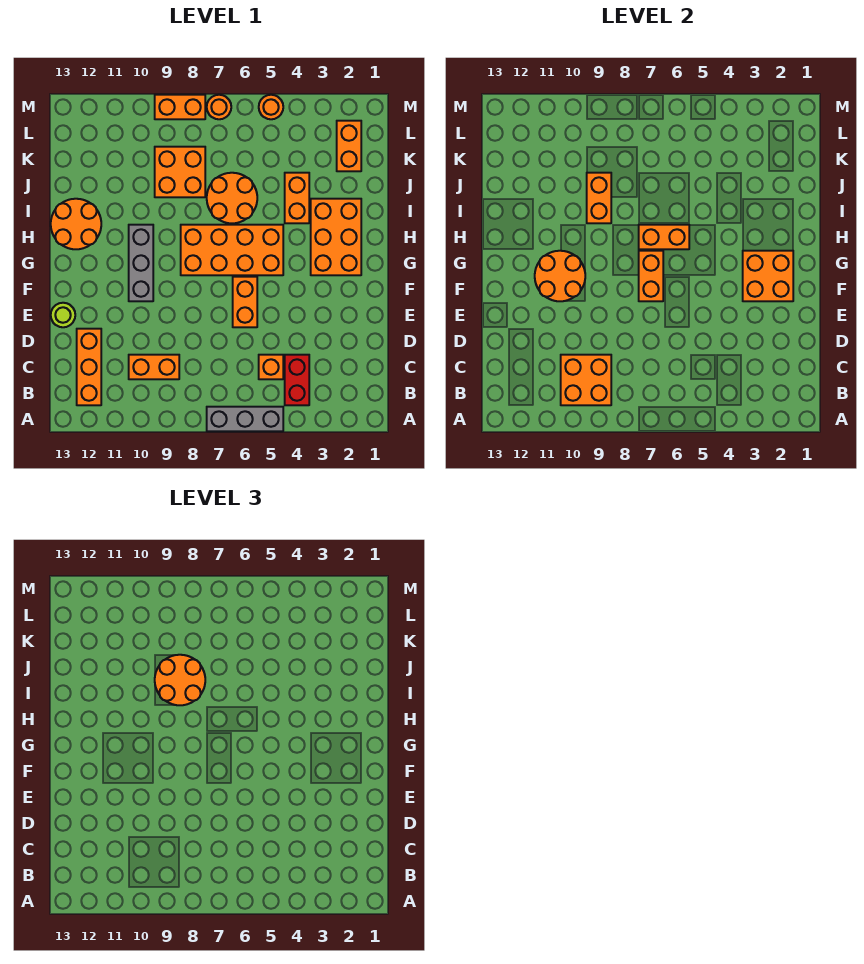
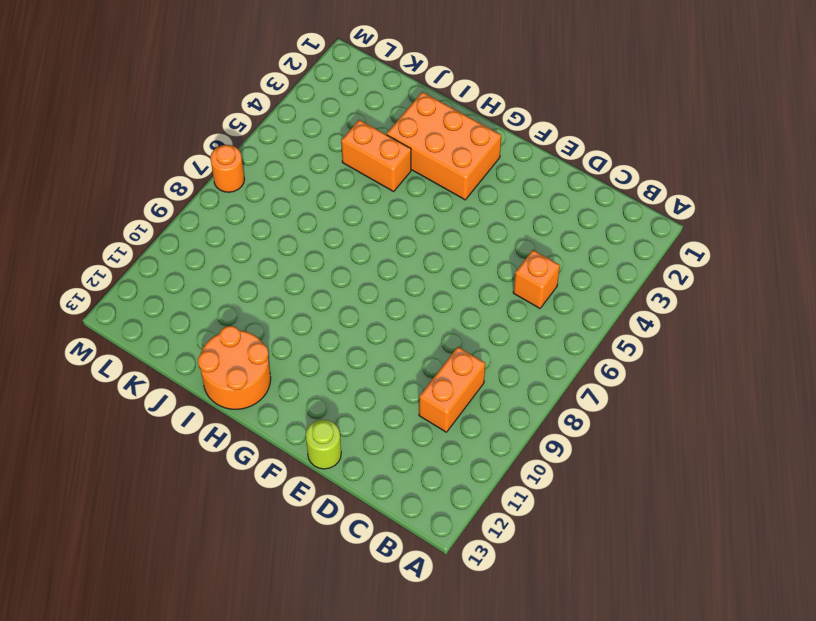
none -> grey 1x3 brick [207,407,283,431]
none -> red 1x2 brick [285,355,309,405]
none -> orange 1x3 brick [77,329,101,405]

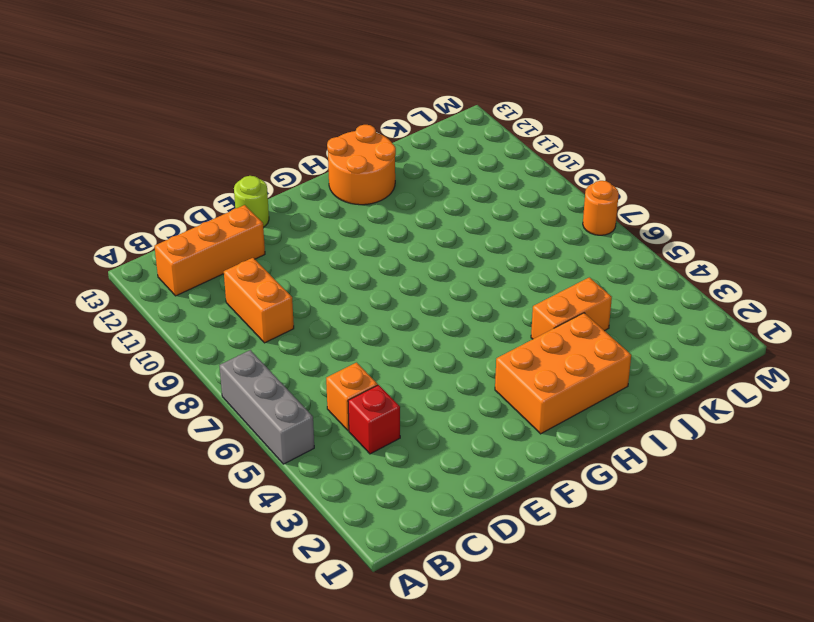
red 1x1 brick [348,385,400,454] -> red 1x2 brick [285,355,309,405]
none -> orange 1x2 brick [233,277,257,327]
none -> grey 1x3 brick [129,225,153,301]
none -> orange 2x4 brick [181,225,283,275]

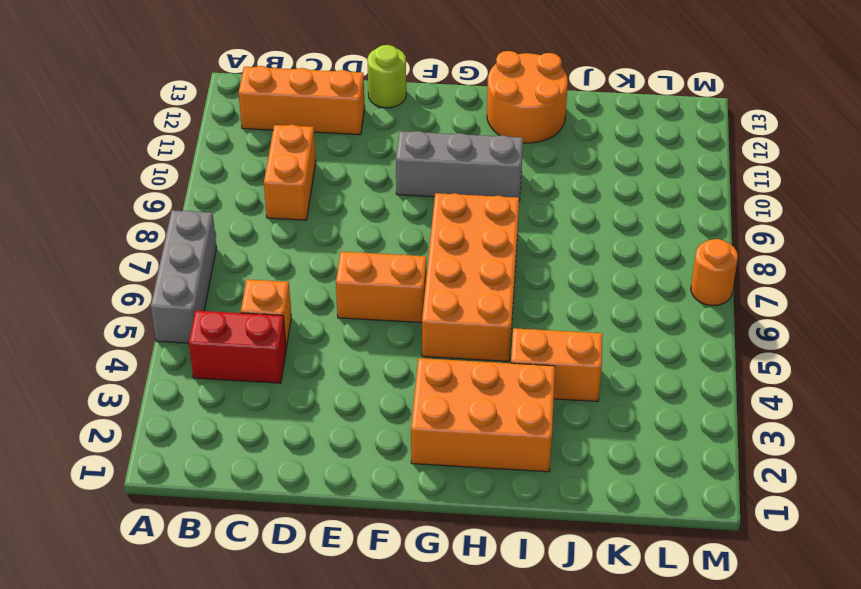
none -> orange 2x2 round brick [207,173,257,223]
none -> orange 2x2 brick [155,147,205,197]
none -> orange 1x2 brick [337,121,361,171]

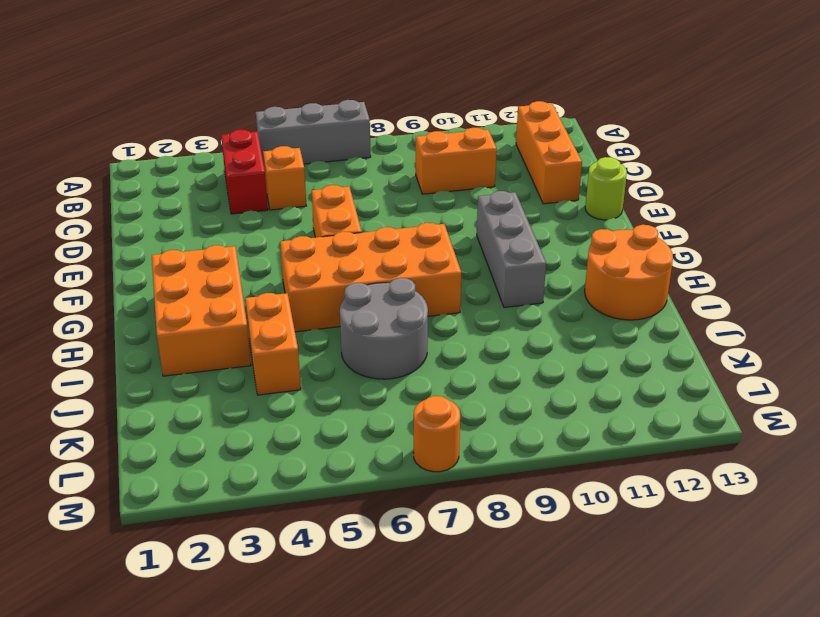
grey 2x2 round brick [340,278,428,379] -> orange 2x2 round brick [207,173,257,223]
none -> orange 2x2 brick [155,147,205,197]
none -> orange 1x2 brick [337,121,361,171]
none -> orange 1x1 round brick [259,95,283,119]

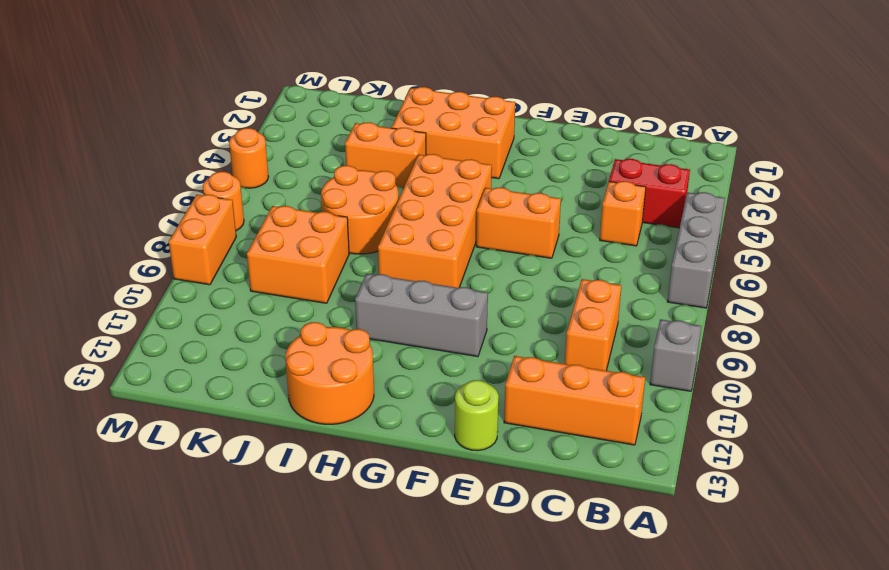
grey 1x1 brick [650,319,701,391] -> none
none -> orange 1x2 brick [337,121,361,171]
none -> orange 2x2 brick [561,355,611,405]
none -> orange 2x2 brick [743,251,793,301]

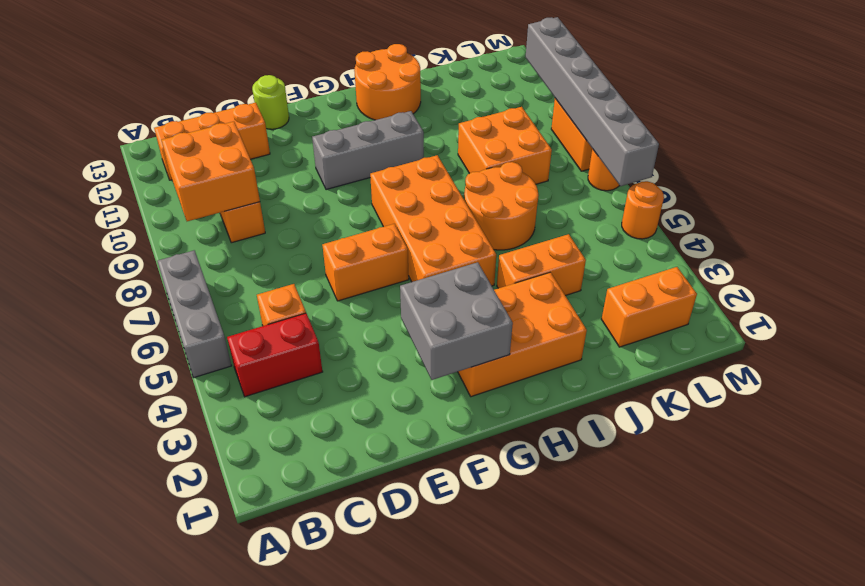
grey 2x2 brick [400,262,513,380] -> orange 2x2 brick [743,251,793,301]
grey 1x6 brick [526,17,659,186] -> none
none -> orange 1x2 brick [639,251,663,301]
none -> orange 2x2 round brick [535,251,585,301]
none -> orange 1x2 brick [639,225,689,249]

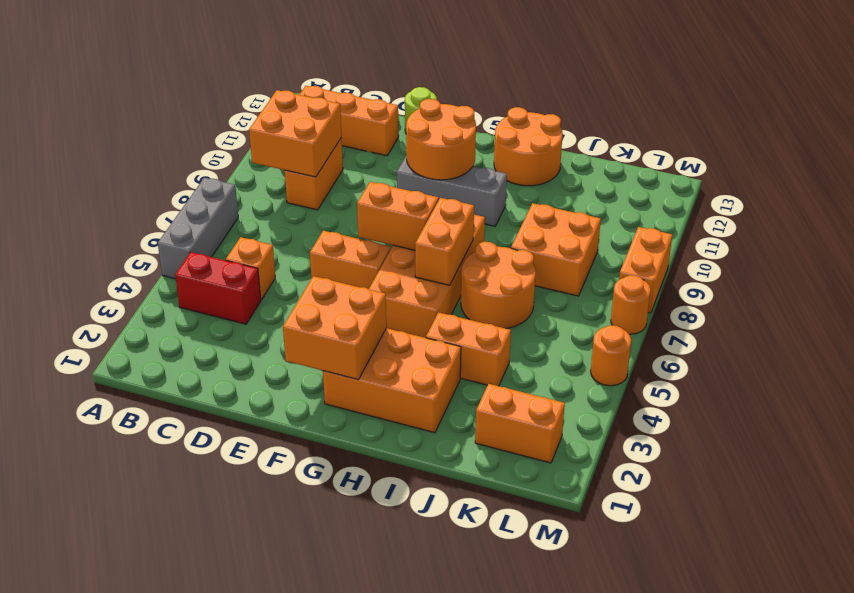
none -> orange 1x2 brick [587,173,611,223]
none -> orange 2x2 round brick [155,655,205,705]

